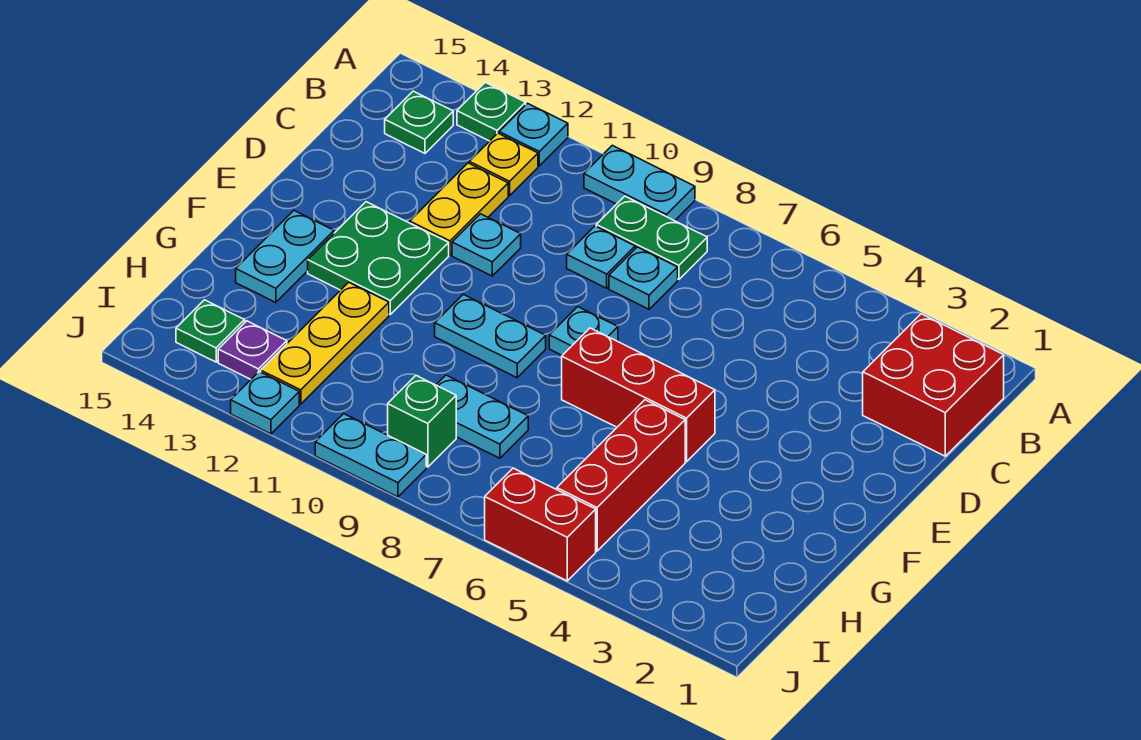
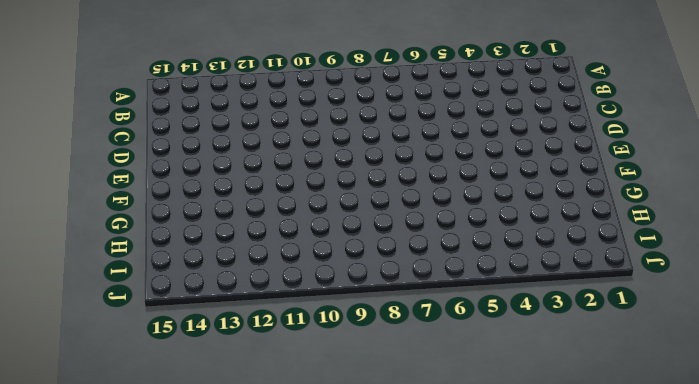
none -> cyan 1x2 plate [584,145,695,221]
none -> cyan 1x1 plate [499,103,568,166]
none -> green 1x1 plate [457,82,526,141]

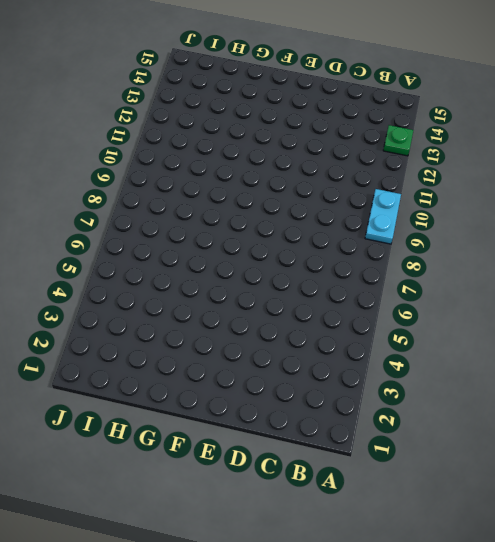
none -> cyan 1x1 plate [499,103,568,166]
none -> red 2x2 brick [863,314,1004,456]
none -> green 1x2 plate [596,196,707,279]

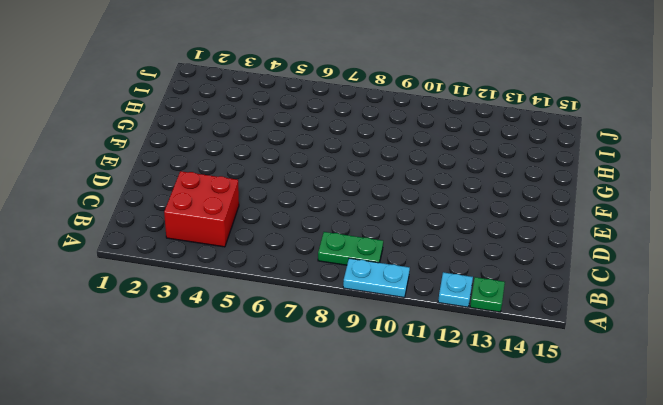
red 2x2 brick [164,171,239,247] -> red 2x2 brick moved to [863,314,1004,456]
none -> yellow 1x1 plate [469,133,538,195]
none -> green 1x1 plate [385,91,453,153]
none -> cyan 1x1 plate [609,247,678,309]

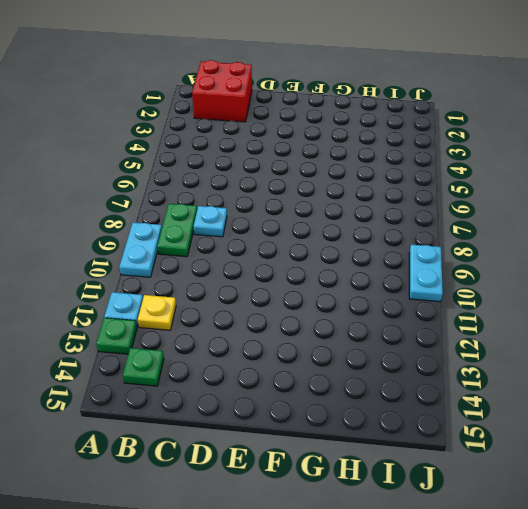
none -> cyan 1x1 plate [567,226,635,288]
none -> yellow 1x2 plate [410,163,508,255]
none -> cyan 1x1 plate [452,214,521,276]

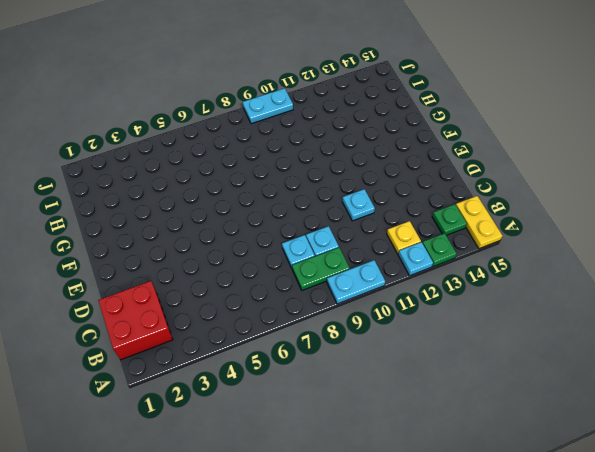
yellow 1x2 plate [456,196,503,249] -> yellow 1x2 plate moved to [410,163,508,255]
none -> cyan 1x1 plate [549,307,618,355]
none -> green 2x2 plate [308,202,449,315]
none -> red 1x3 brick [562,328,715,462]

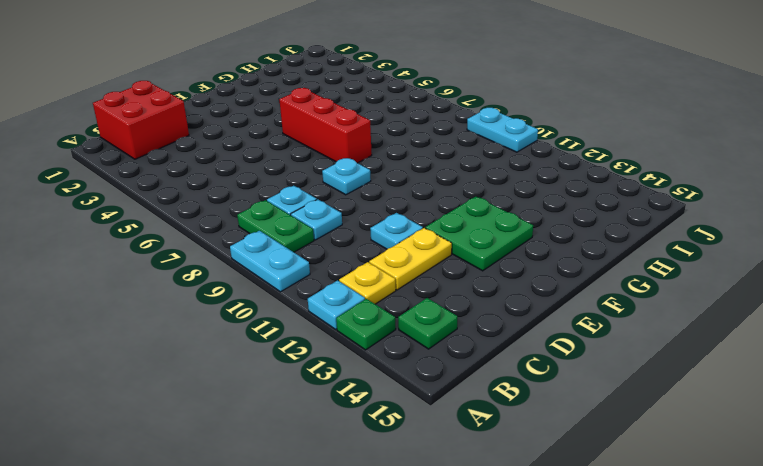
none -> cyan 1x2 plate [435,294,546,378]
none -> cyan 1x2 plate [236,211,334,303]
none -> red 1x3 brick [557,400,685,551]

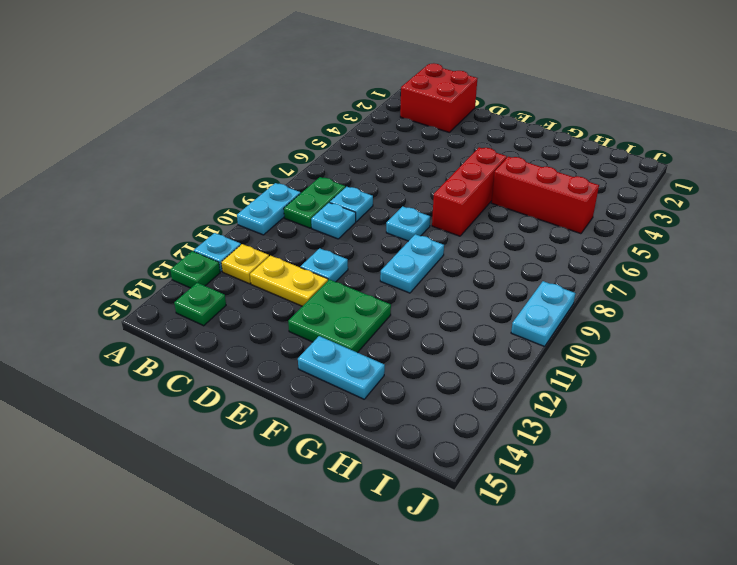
none -> yellow 1x3 plate [261,282,389,404]
none -> cyan 1x2 plate [436,375,528,458]
none -> green 1x1 brick [388,376,456,467]

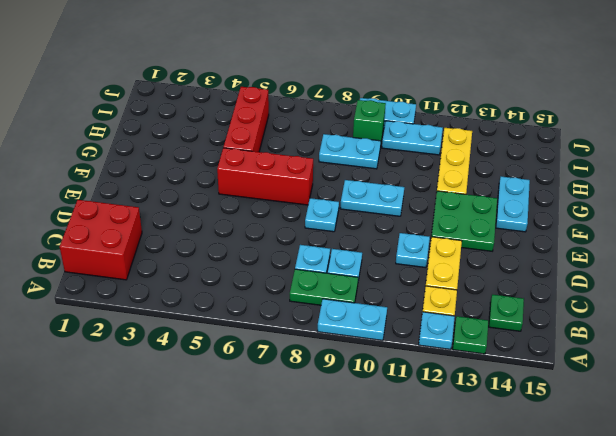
cyan 1x2 plate [382,121,443,155] -> none
none -> purple 1x1 plate [218,321,287,379]
none -> green 1x1 plate [176,300,245,362]
none -> red 1x2 brick [485,468,596,581]

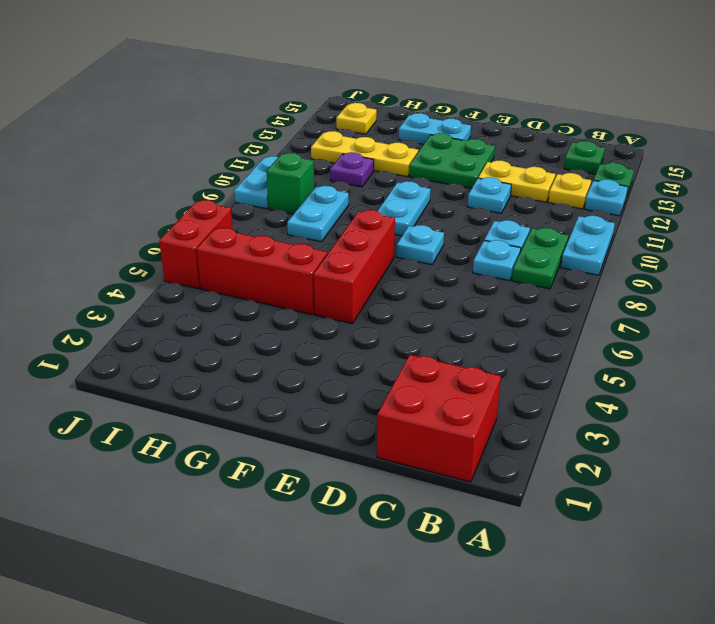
purple 1x1 plate [330,152,374,187] -> purple 1x1 plate moved to [218,321,287,379]
yellow 1x1 plate [336,103,377,134] -> green 1x1 plate [176,300,245,362]
none -> cyan 1x1 plate [231,372,299,434]

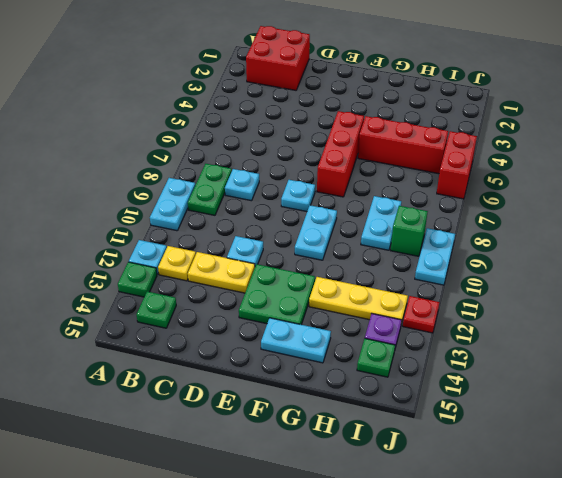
red 1x1 plate [403,296,439,333] -> cyan 1x1 plate [231,372,299,434]
none -> cyan 1x1 plate [567,226,635,288]

